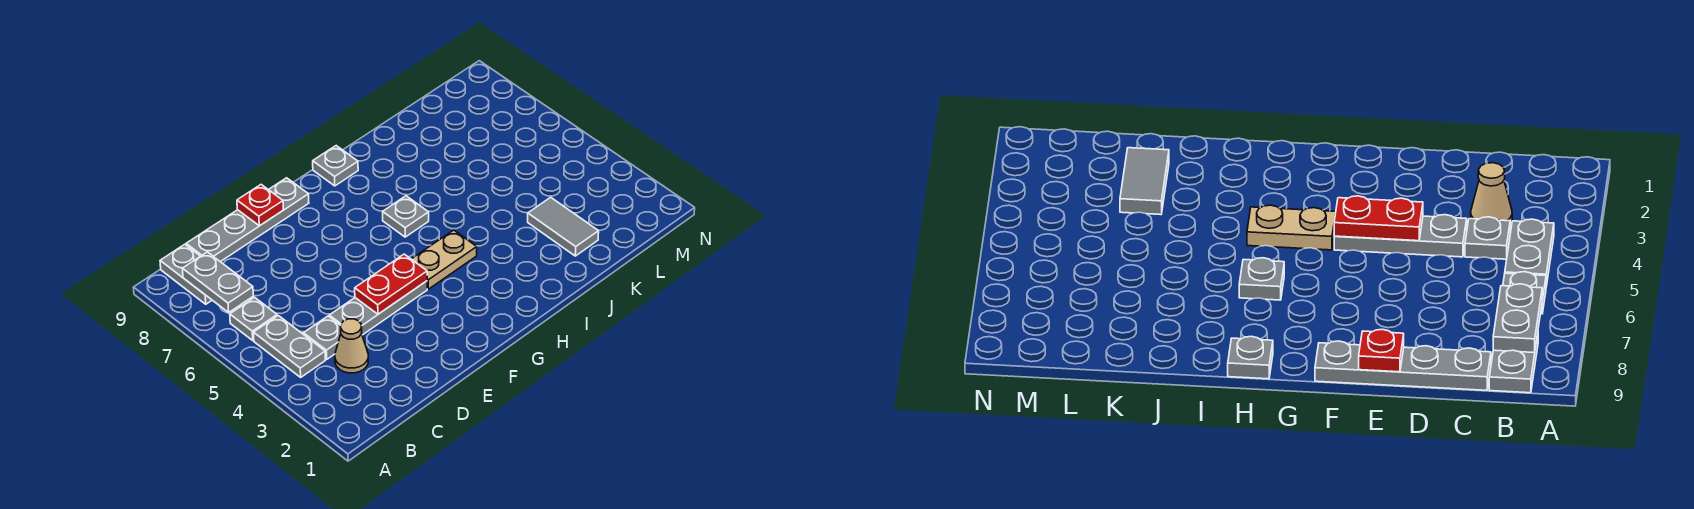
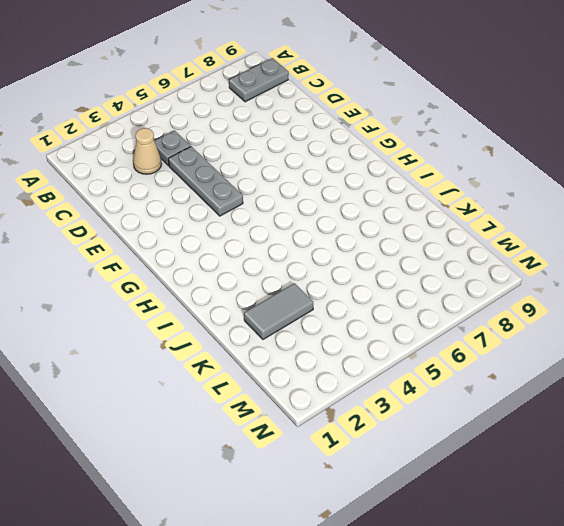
none -> grey 1x2 plate [253,316,325,377]
none -> grey 1x1 plate [230,297,277,340]
none -> grey 1x4 plate [186,178,309,262]

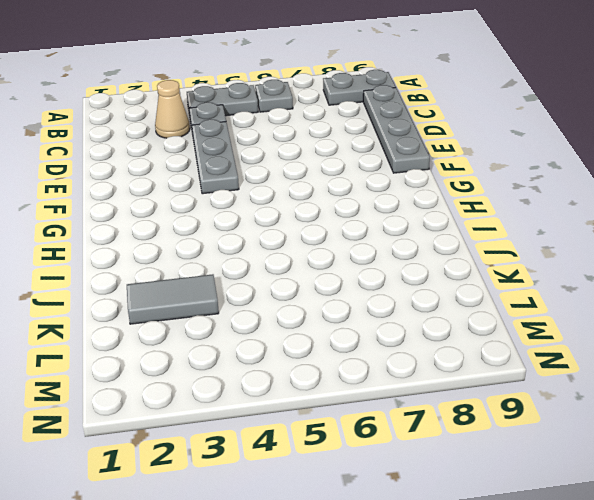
none -> tan 1x2 plate [412,230,477,289]
none -> grey 1x1 plate [383,196,429,237]
none -> grey 1x1 plate [313,146,358,186]

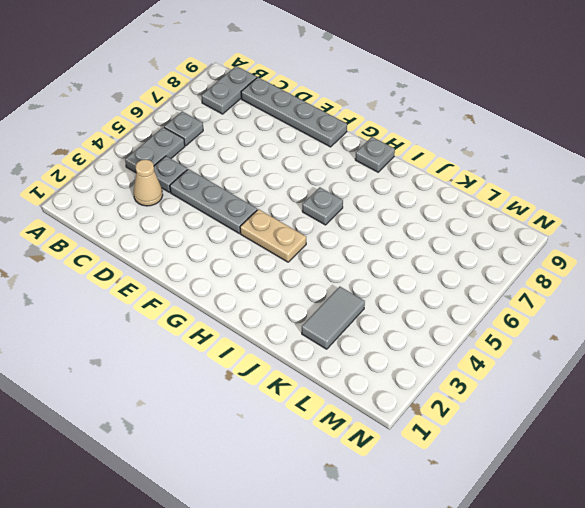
none -> grey 1x2 plate [183,252,253,312]
none -> red 1x2 plate [355,254,427,314]
none -> red 1x1 plate [237,185,283,226]

